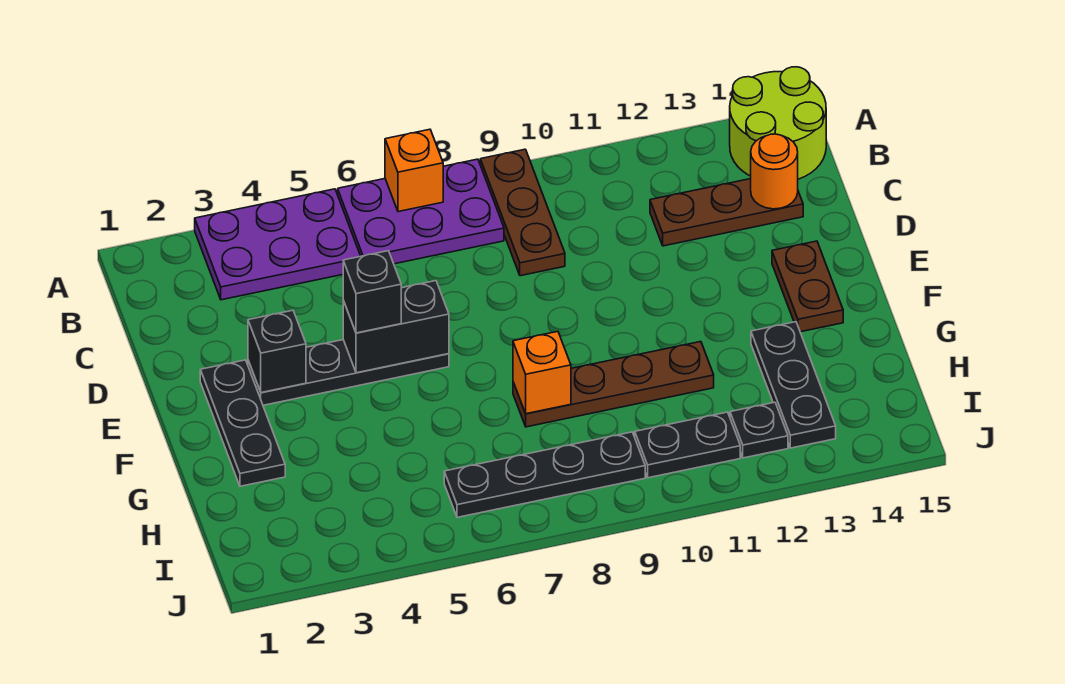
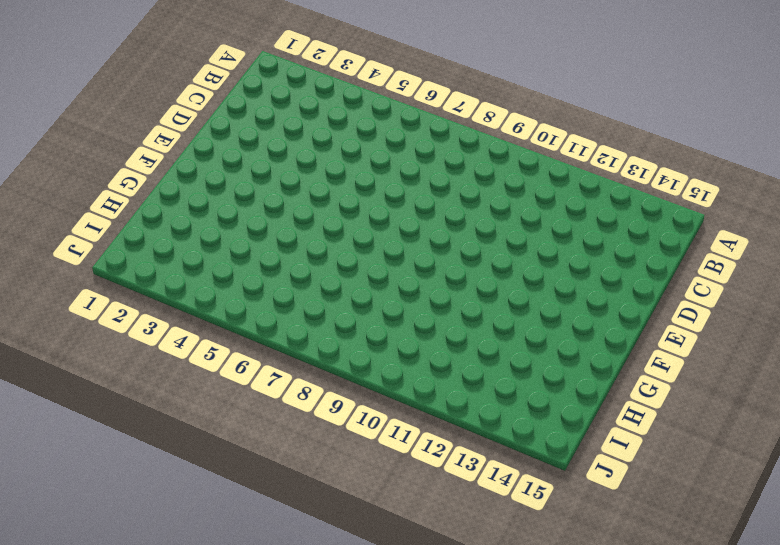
none -> purple 2x3 plate [195,189,360,300]
none -> purple 2x3 plate [338,159,504,264]
none -> brown 1x3 plate [480,149,565,276]

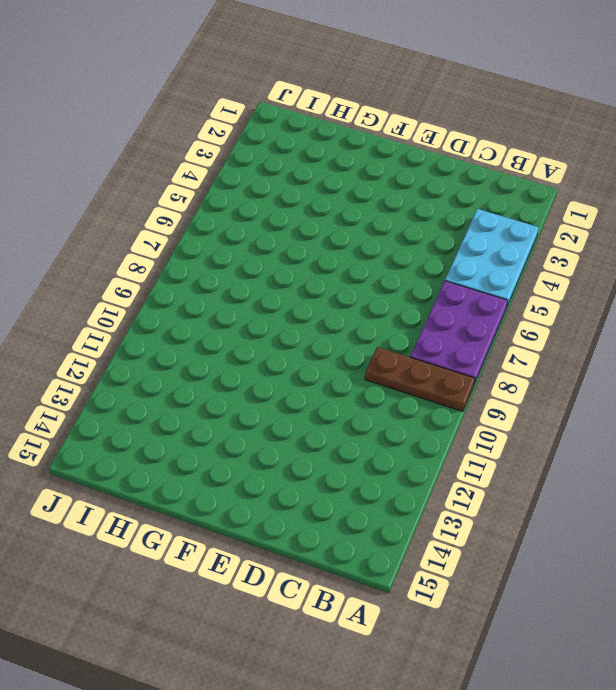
cyan 2x3 plate [445,209,538,306] -> purple 2x3 plate [195,189,360,300]
none -> lime 2x2 round brick [730,67,826,179]
none -> brown 1x3 plate [650,179,803,246]
none -> black 1x3 plate [200,360,285,486]

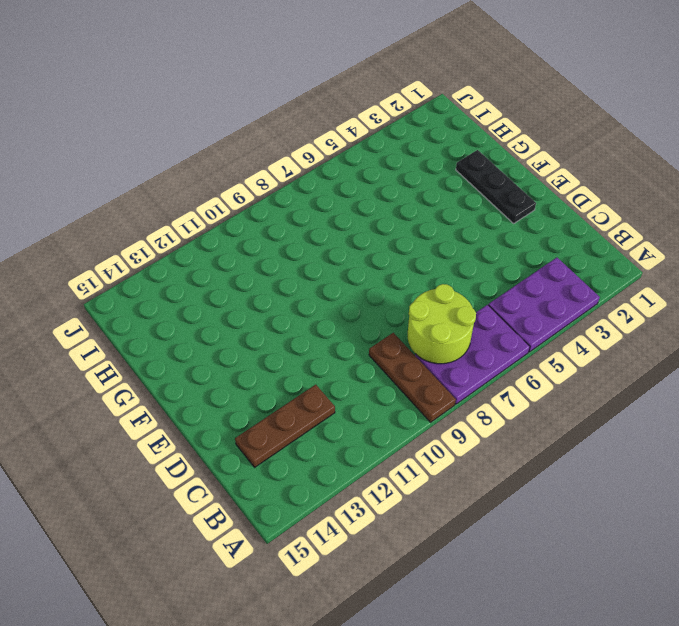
lime 2x2 round brick [408,284,476,364] -> lime 2x2 round brick moved to [730,67,826,179]
none -> black 1x4 plate [248,340,449,405]
none -> brown 1x2 plate [772,241,843,332]
none -> brown 1x4 plate [513,342,714,427]

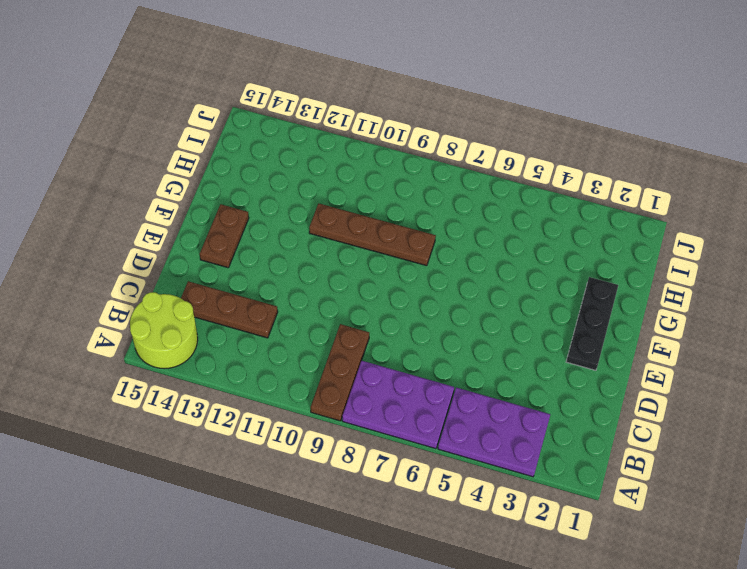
none -> black 1x4 plate [248,340,449,405]
none -> black 1x3 plate [751,322,836,448]
none -> black 1x4 plate [444,432,645,517]

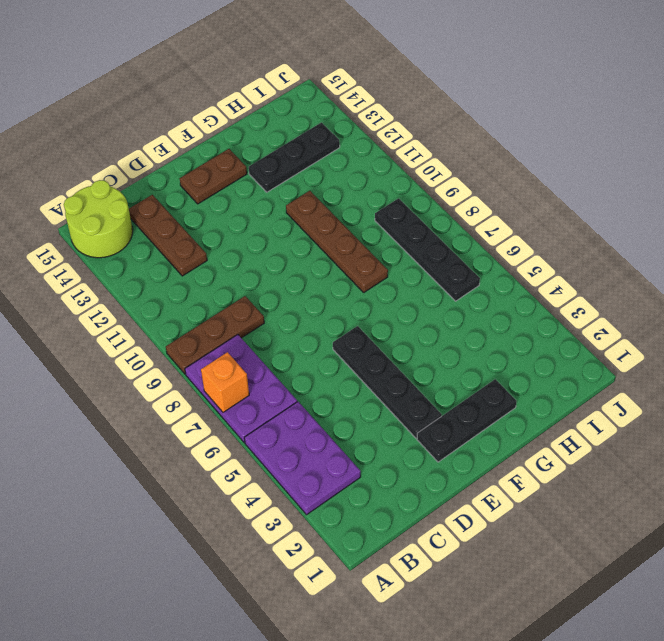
none -> black 1x2 plate [635,412,740,478]
none -> black 1x1 plate [730,402,788,458]
none -> orange 1x1 round brick [751,134,798,209]

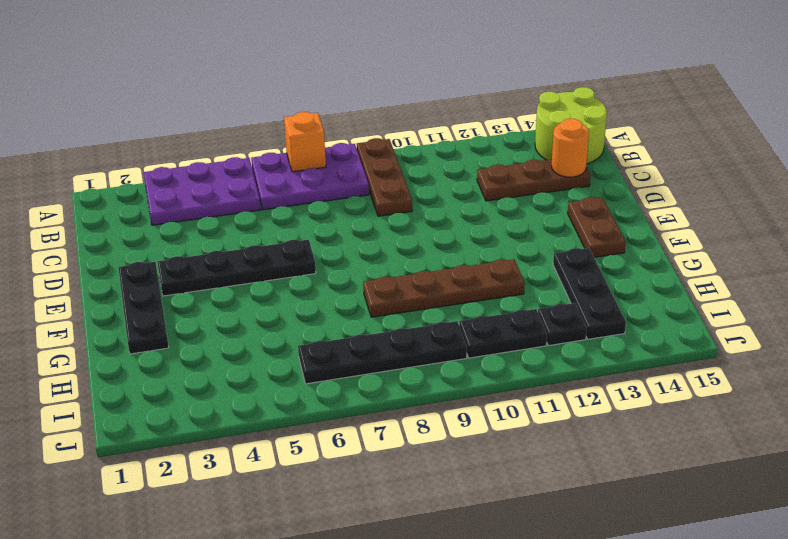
none -> black 1x1 brick [248,310,306,393]
none -> black 1x2 brick [343,281,449,373]
none -> orange 1x1 brick [513,332,571,414]

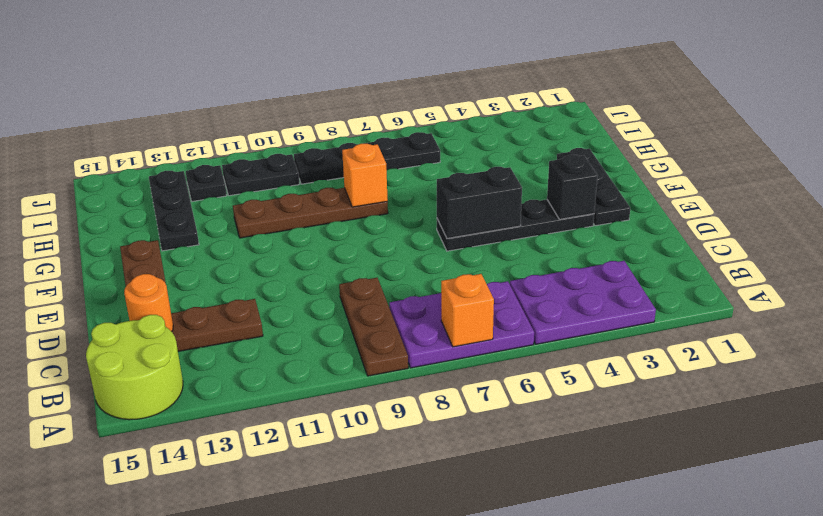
none -> black 1x1 brick [343,251,401,333]

